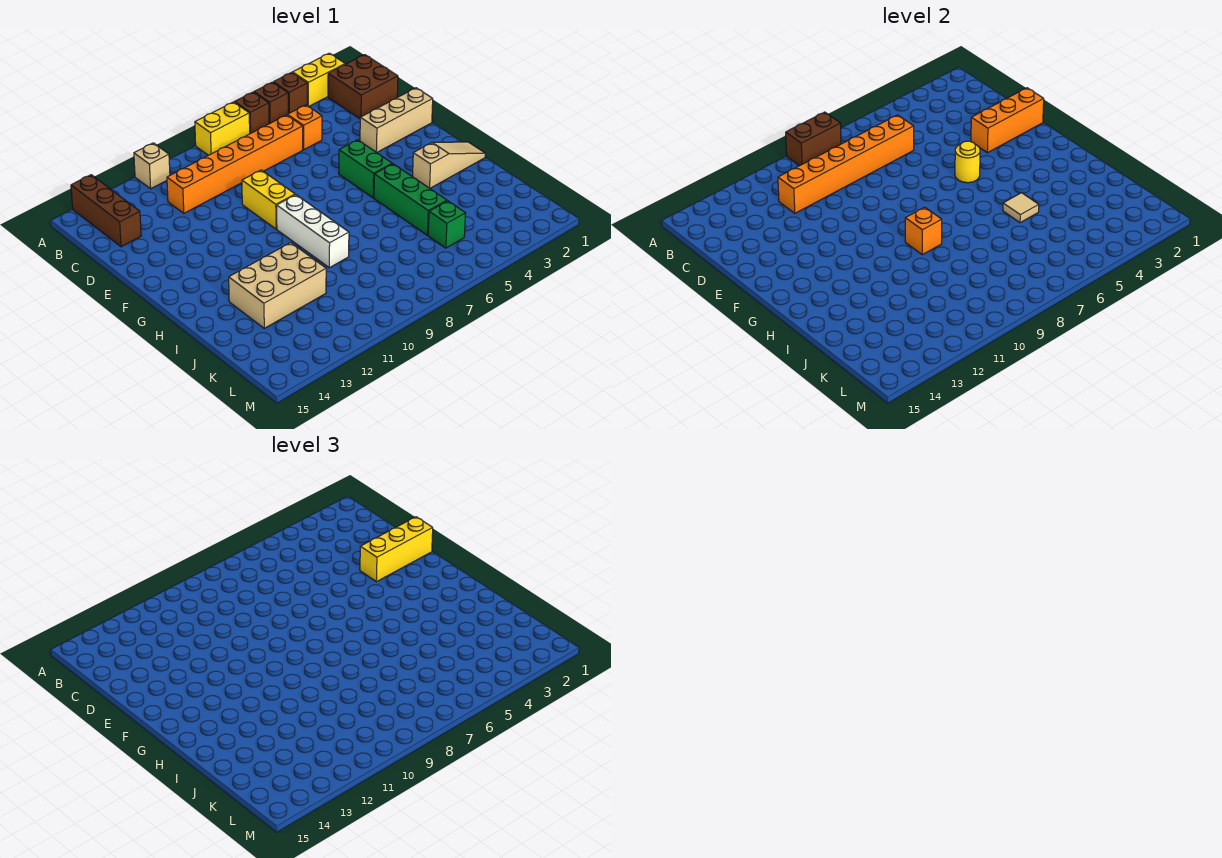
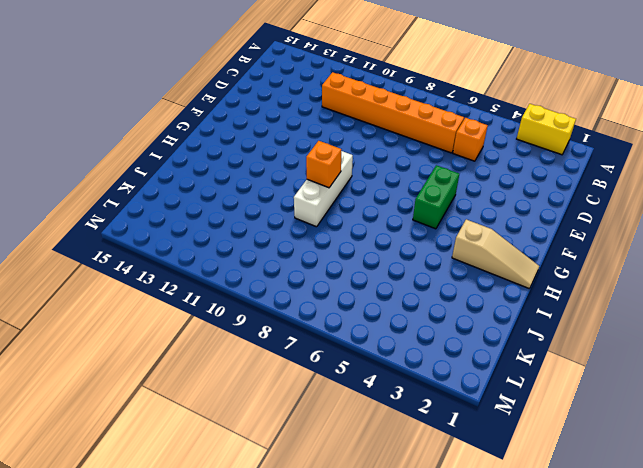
none -> brown 1x1 brick [273,73,307,114]
none -> brown 1x1 brick [254,82,288,124]
none -> brown 1x1 brick [234,92,269,134]

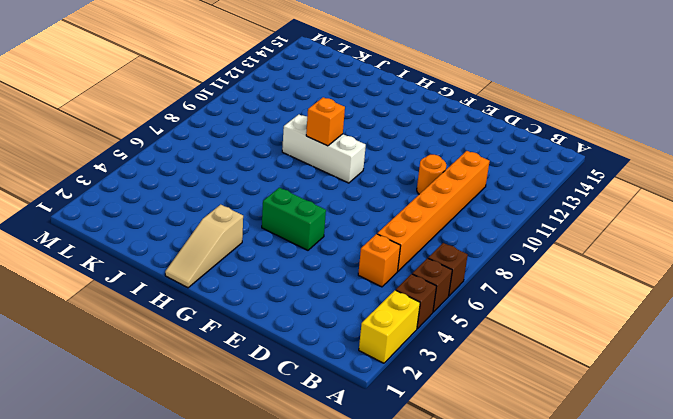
orange 1x1 round brick [417,155,446,194] -> none
none -> yellow 1x2 brick [195,102,250,155]
none -> tan 1x1 brick [134,143,170,189]
none -> brown 1x3 brick [71,175,141,247]

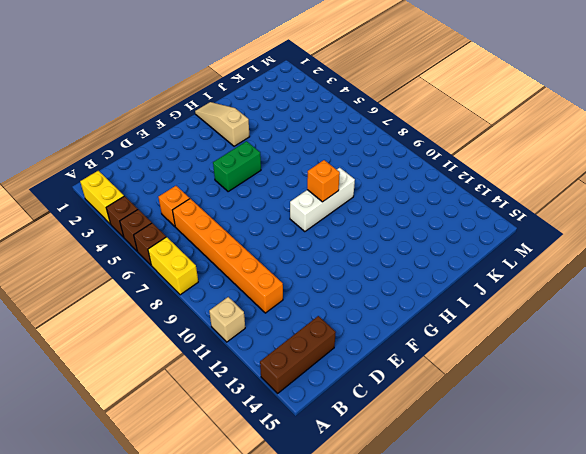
none -> brown 2x2 brick [328,55,398,119]
none -> tan 1x3 brick [360,88,433,152]
none -> yellow 1x2 brick [242,170,295,229]

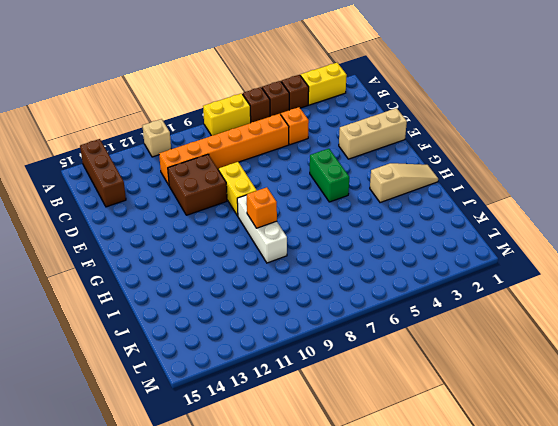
brown 2x2 brick [168,154,227,215] -> brown 2x2 brick moved to [328,55,398,119]
none -> green 1x3 brick [374,164,447,235]
none -> tan 2x3 brick [229,243,326,328]
none -> green 1x1 brick [428,201,466,248]

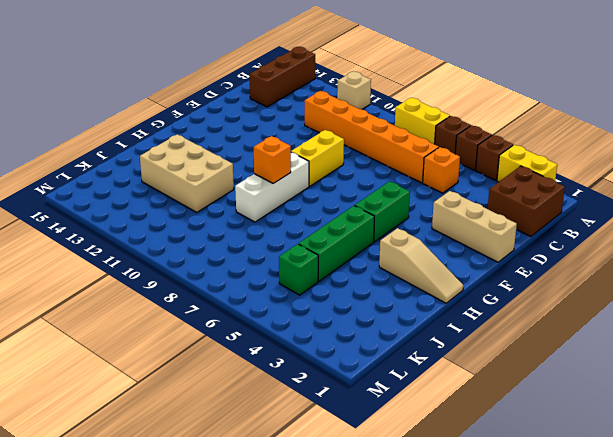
none -> brown 1x2 brick [786,112,841,166]
none -> orange 1x6 brick [778,115,914,213]
none -> orange 1x3 brick [971,88,1044,153]

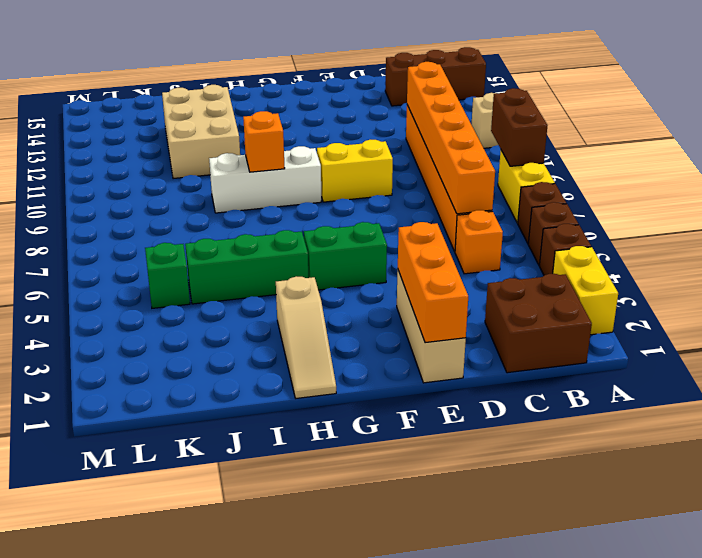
none -> yellow 1x1 round brick [955,141,980,183]
none -> tan 1x1 tile [1003,193,1039,223]
none -> yellow 1x3 brick [360,517,433,582]

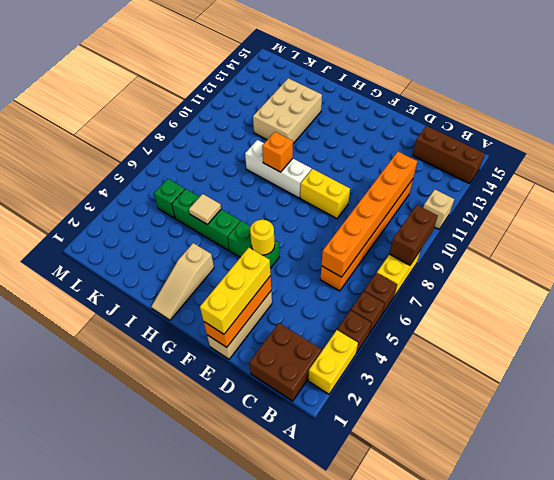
none -> orange 1x1 brick [287,105,322,150]

